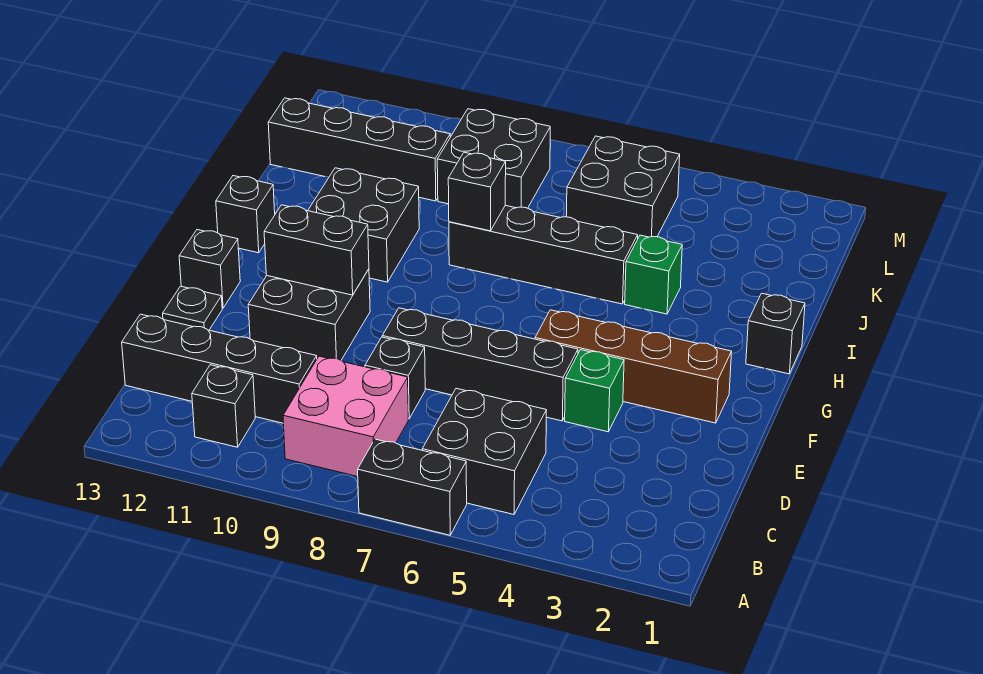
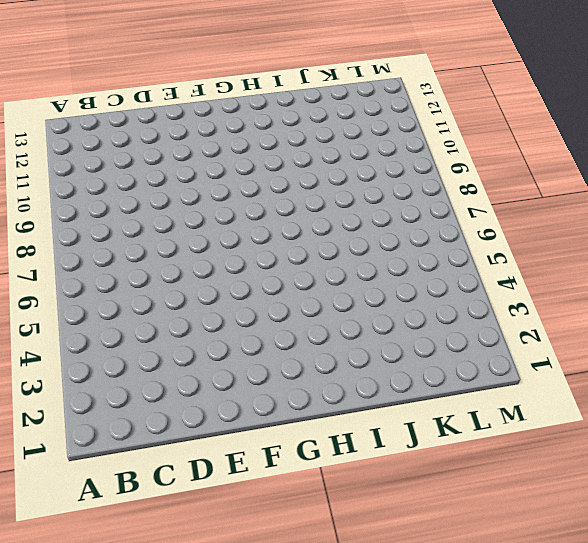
none -> black 1x2 brick [358,439,467,535]
none -> black 2x2 brick [422,388,547,514]
none -> pink 2x2 brick [283,356,408,476]

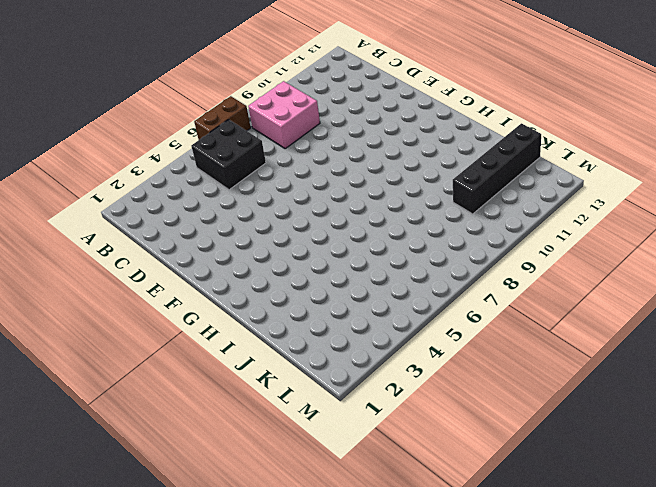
brown 1x2 brick [194,96,251,140] -> black 1x2 brick [358,439,467,535]
none -> black 1x1 brick [192,365,255,447]
none -> black 1x4 brick [122,314,317,423]
none -> black 1x1 brick [365,337,425,419]

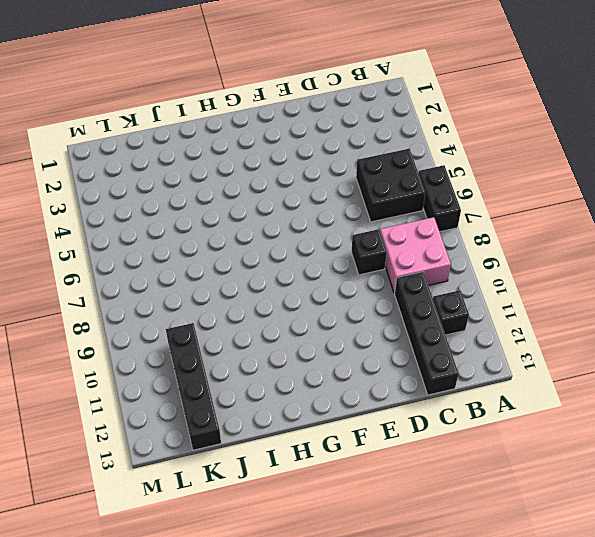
none -> green 1x1 brick [565,350,624,432]
none -> black 1x4 brick [382,308,578,421]
none -> black 2x2 brick [248,269,370,360]

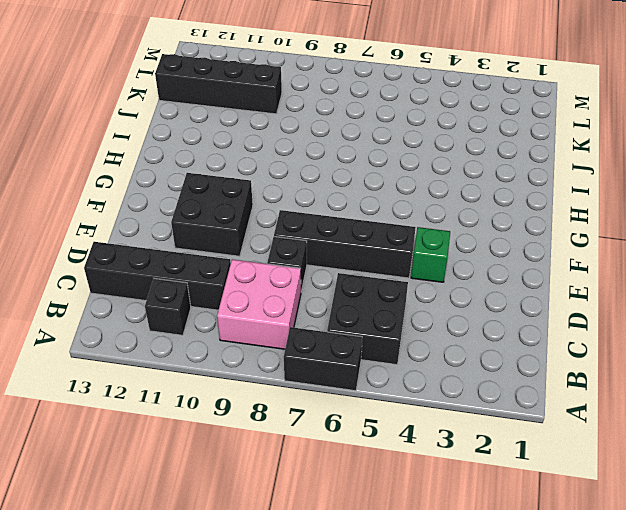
none -> black 1x1 plate [163,286,222,330]
none -> brown 1x4 brick [535,310,732,423]
none -> black 1x1 brick [179,230,240,308]

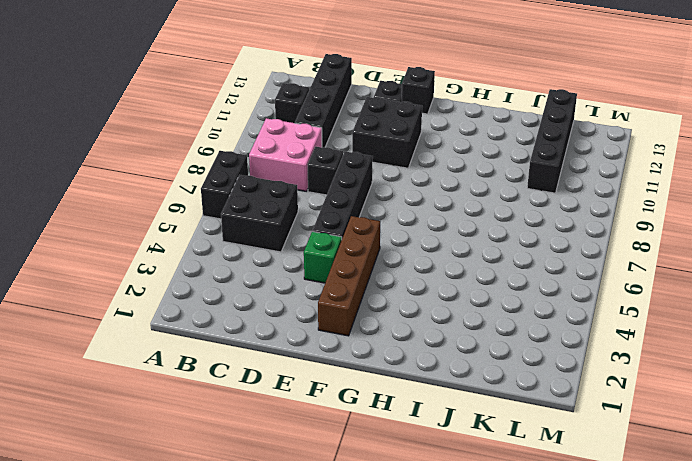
none -> black 1x1 brick [746,293,805,374]
none -> black 2x2 brick [308,168,419,282]
none -> black 1x1 brick [216,176,275,253]

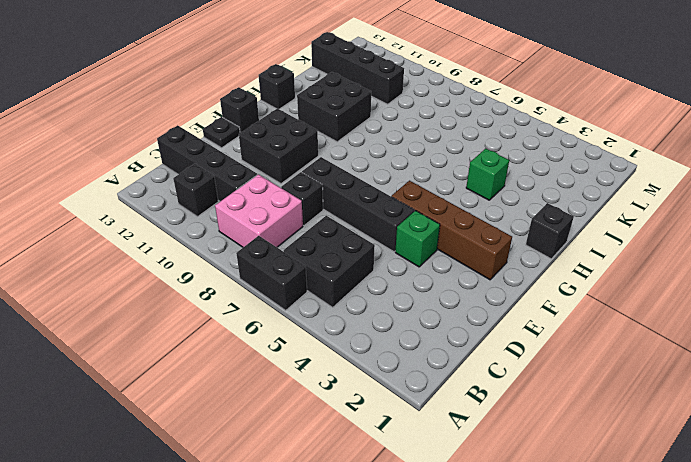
none -> black 1x4 brick [449,205,638,304]
none -> black 2x2 brick [566,136,680,238]
none -> black 2x2 brick [437,109,550,208]

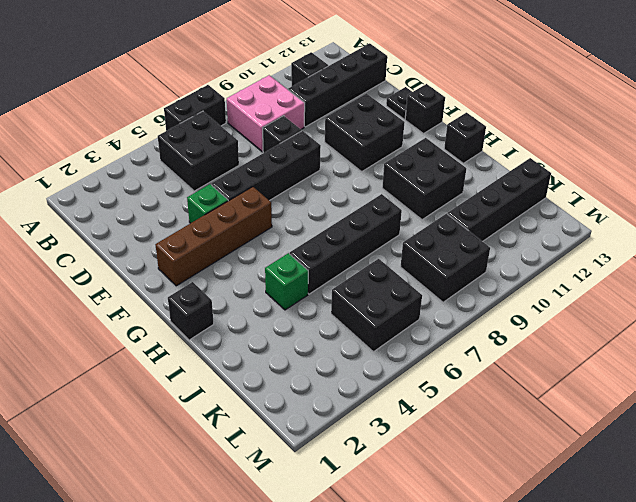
none -> black 1x2 brick [264,205,369,295]
none -> black 1x1 brick [448,152,506,231]

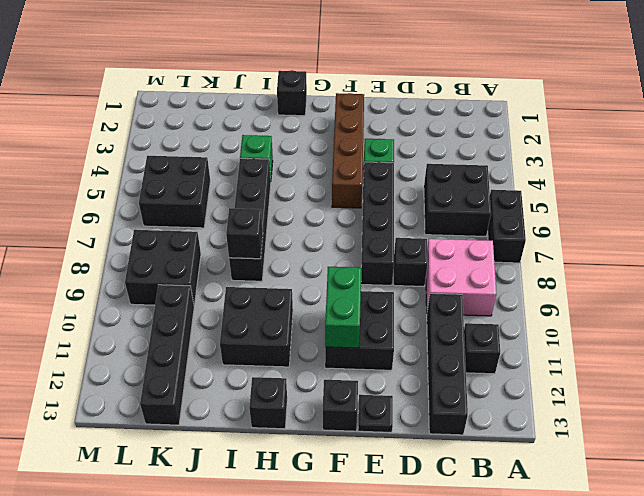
green 1x2 brick [325,267,361,348] -> black 1x2 brick [264,205,369,295]

